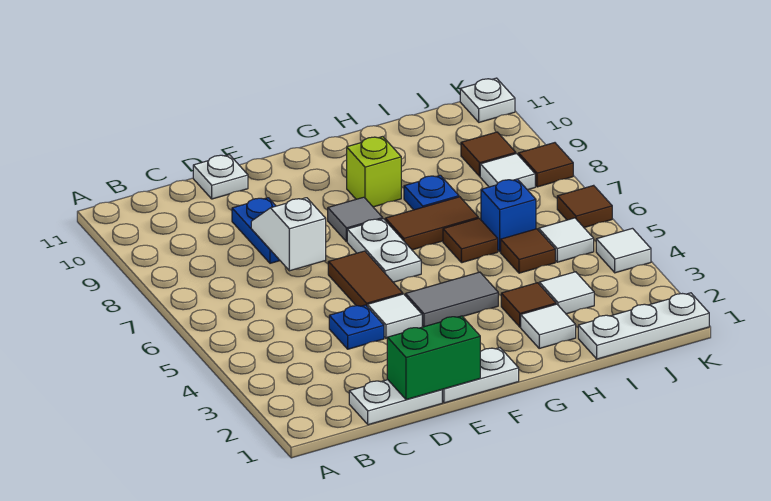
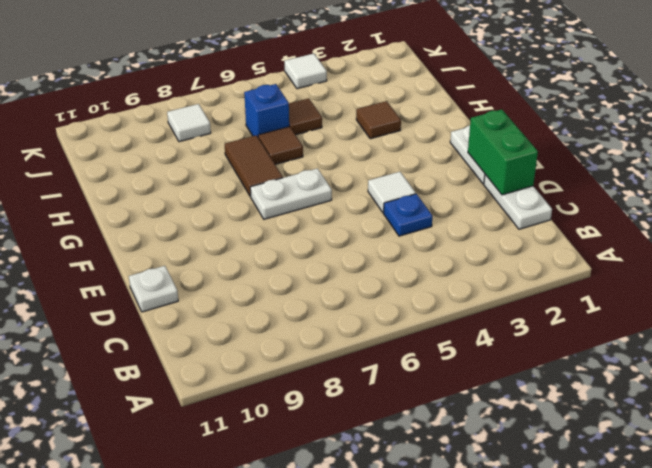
none -> blue 1x2 plate [232,198,280,263]
none -> brown 1x2 tile [328,251,403,306]
none -> grey 1x2 tile [406,272,498,327]

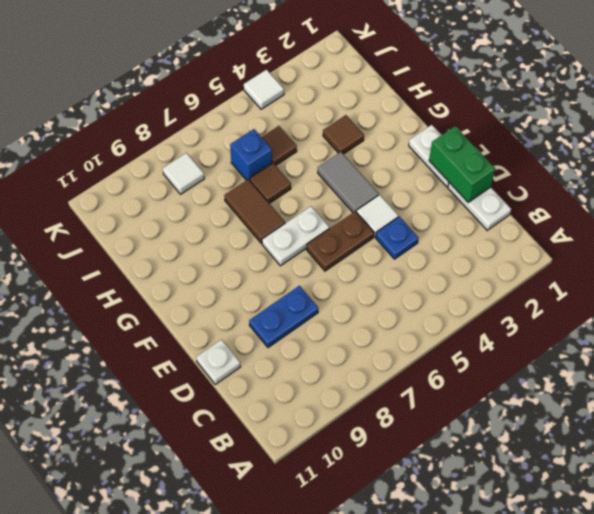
brown 1x2 plate [306,212,374,271] -> brown 1x2 tile [328,251,403,306]
none -> grey 1x1 tile [328,197,383,242]
none -> lime 1x1 brick [347,137,401,207]
none -> white 1x1 tile [521,304,576,348]

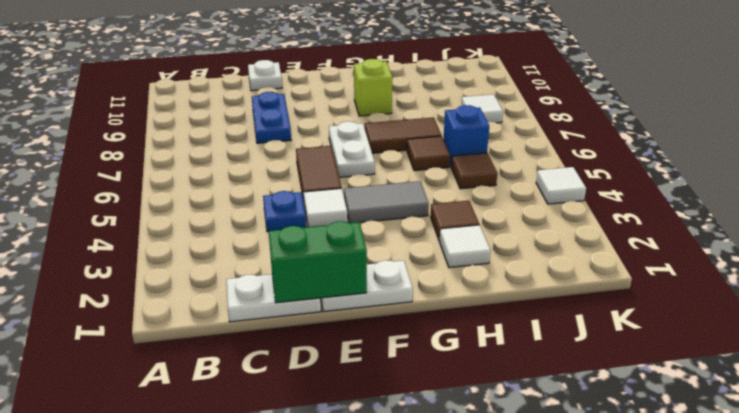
none -> grey 1x1 tile [328,197,383,242]
none -> blue 1x1 plate [404,175,459,210]
none -> white 1x3 plate [578,293,709,359]

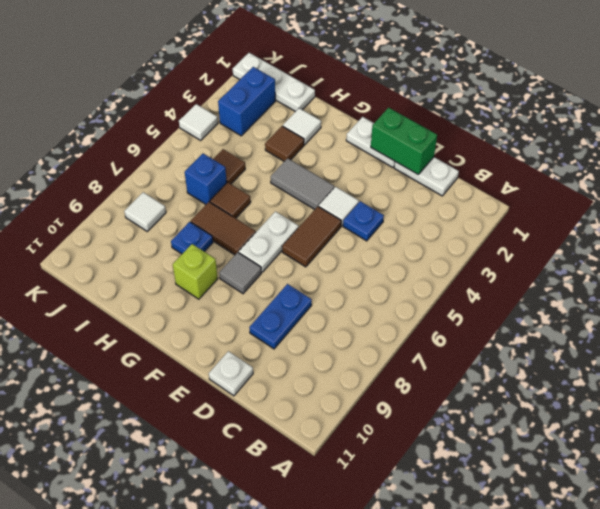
blue 1x2 brick [218,67,275,136] -> none
none -> white 1x1 tile [539,272,594,314]
none -> white 1x1 tile [539,218,594,262]
none -> brown 1x1 tile [461,132,516,176]

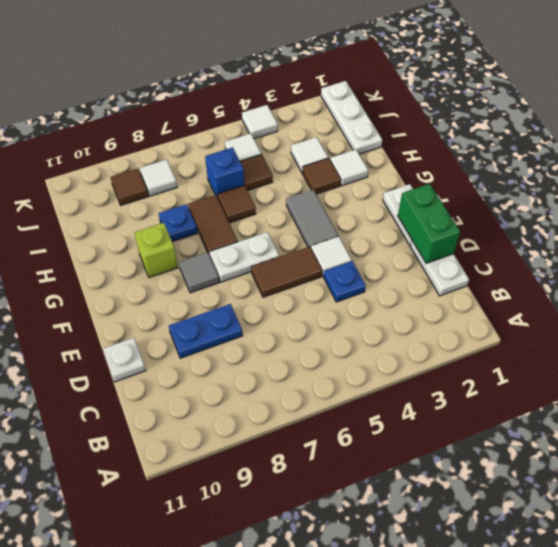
none -> brown 1x1 tile [557,185,612,228]
none -> brown 1x1 tile [519,143,573,187]
none -> white 1x1 plate [460,78,515,122]

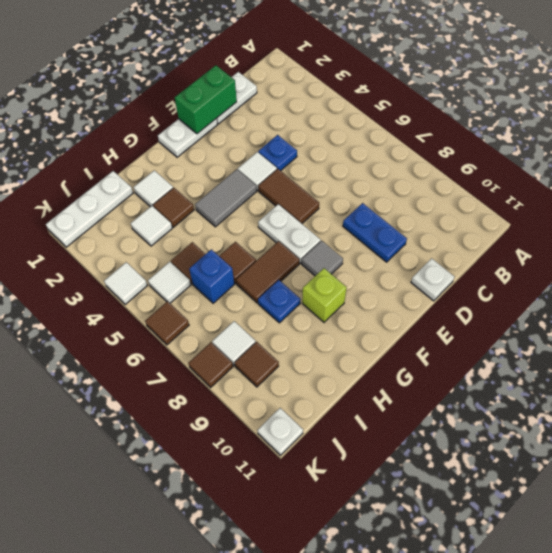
none -> white 1x2 slope [251,198,326,271]

